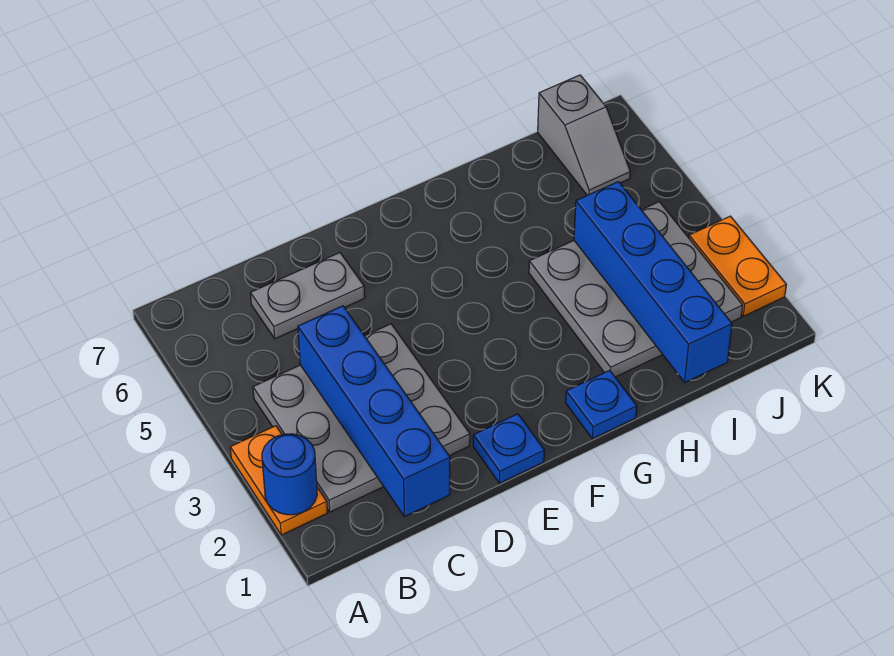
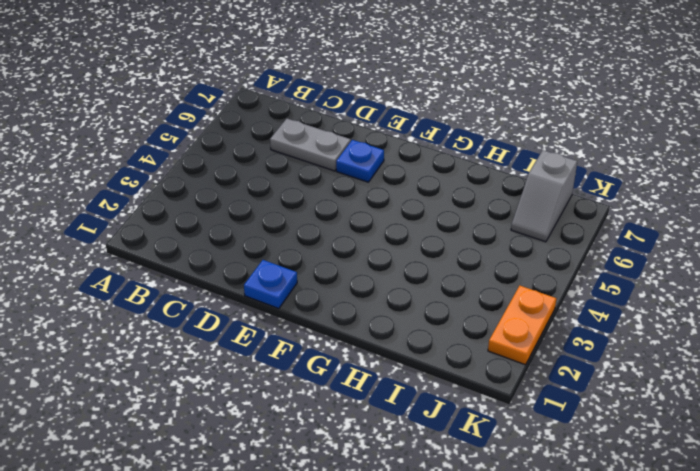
blue 1x1 plate [336,140,384,182] -> blue 1x1 plate moved to [566,370,637,439]
none -> orange 1x2 plate [230,426,327,535]
none -> grey 3x3 plate [253,324,470,512]

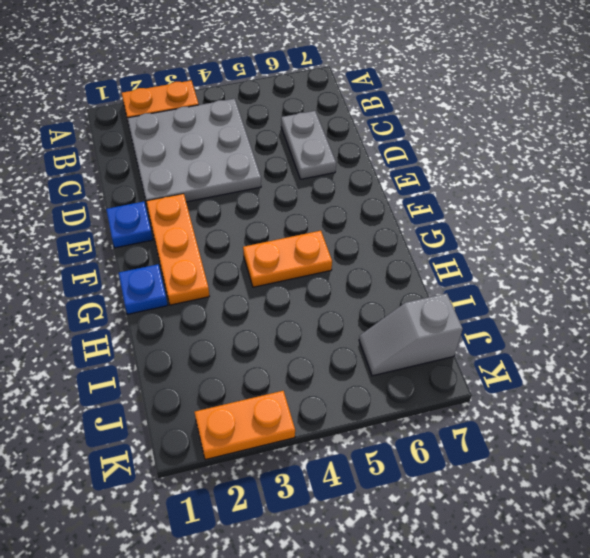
orange 1x3 plate [146,194,209,305] -> none
orange 1x2 plate [243,231,332,287] -> none
none -> grey 3x3 plate [529,202,743,377]
none -> blue 1x1 round brick [262,434,317,515]

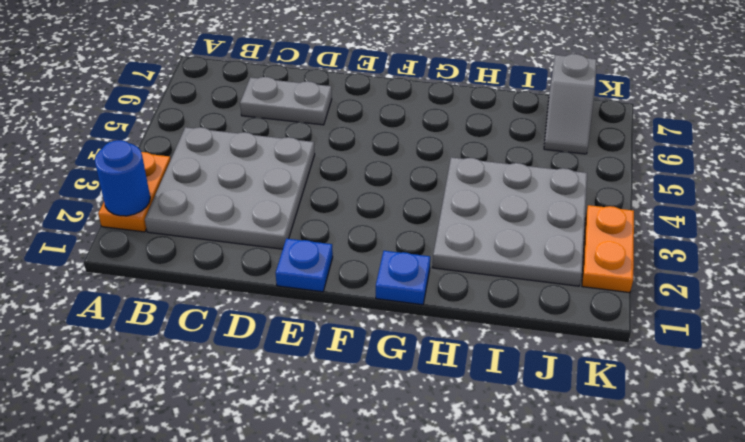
none -> blue 1x4 brick [298,306,450,517]
none -> blue 1x4 brick [574,182,732,382]

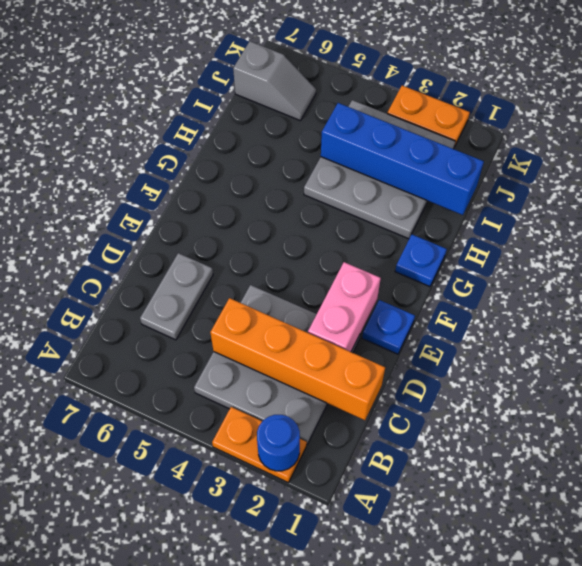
orange 1x4 brick [210,298,385,420] -> blue 1x4 brick [298,306,450,517]
pink 1x2 brick [308,262,381,352] -> none

